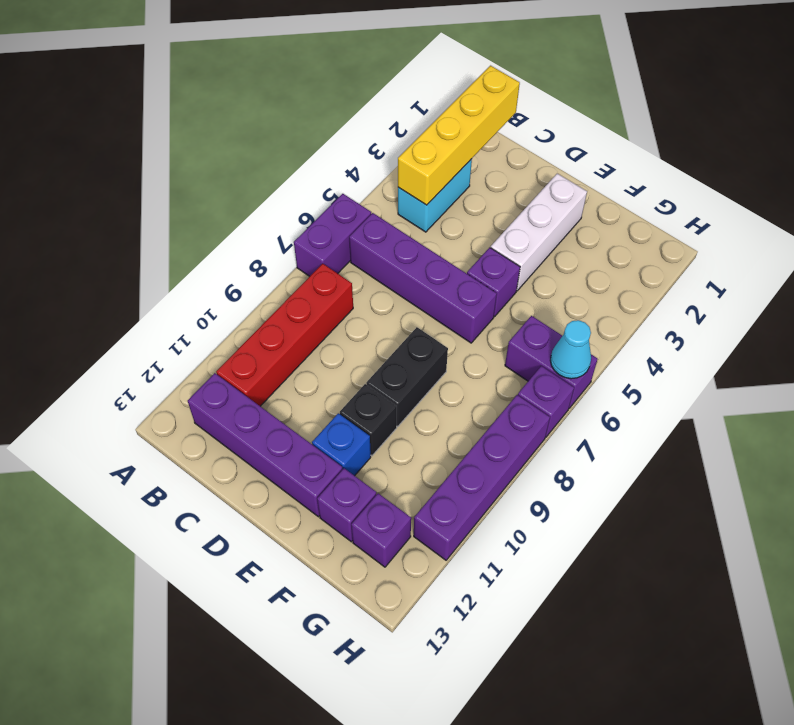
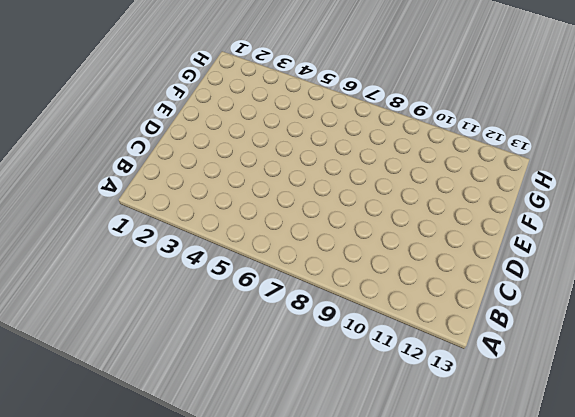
none -> purple 1x2 brick [294,194,371,276]
none -> cyan 1x2 brick [398,159,472,232]
none -> purple 1x4 brick [349,213,497,343]

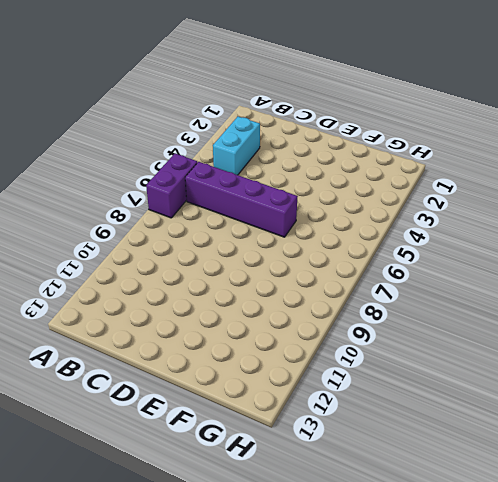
none -> red 1x4 brick [216,264,353,406]
none -> purple 1x4 brick [188,373,343,517]
none -> white 1x3 brick [491,174,587,291]

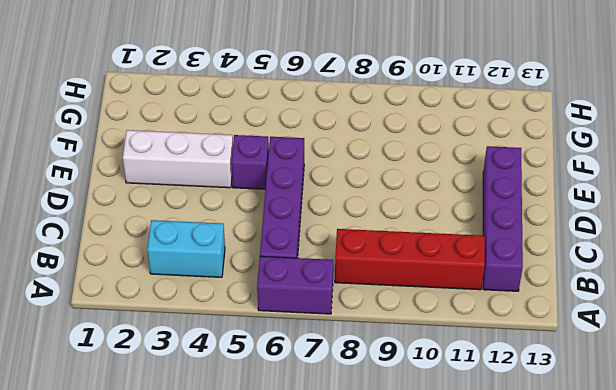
none -> black 1x2 brick [366,327,448,426]
none -> black 1x1 brick [340,384,397,456]
none -> blue 1x1 brick [312,413,371,476]

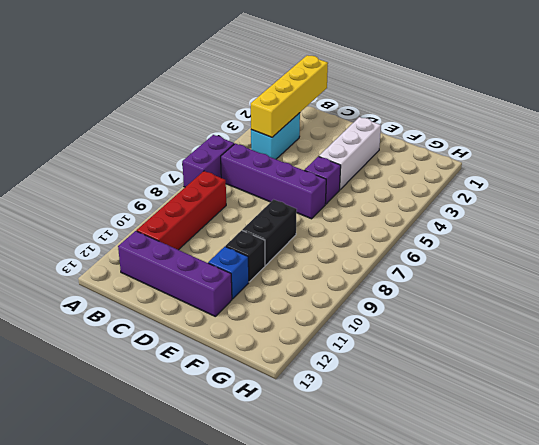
none -> purple 1x1 brick [317,468,376,542]
none -> purple 1x2 brick [505,316,598,408]
none -> purple 1x1 brick [351,493,411,567]

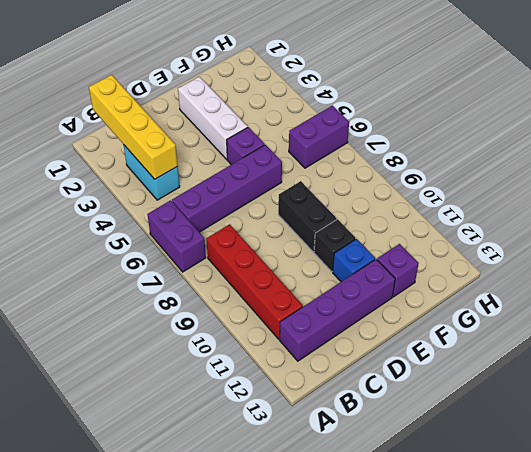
none -> purple 1x1 brick [351,493,411,567]
none -> purple 1x1 brick [518,366,574,437]
none -> purple 1x4 brick [414,395,550,560]

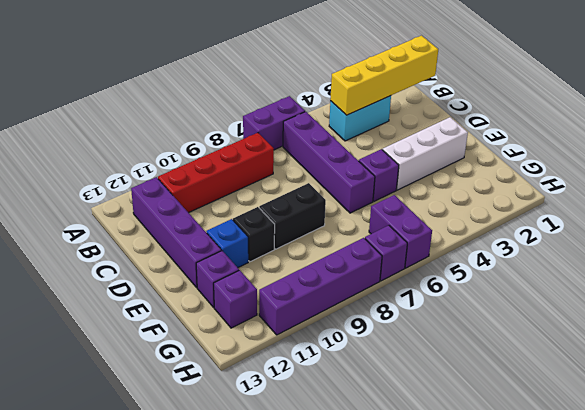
none -> cyan 1x1 cone [550,320,591,379]

